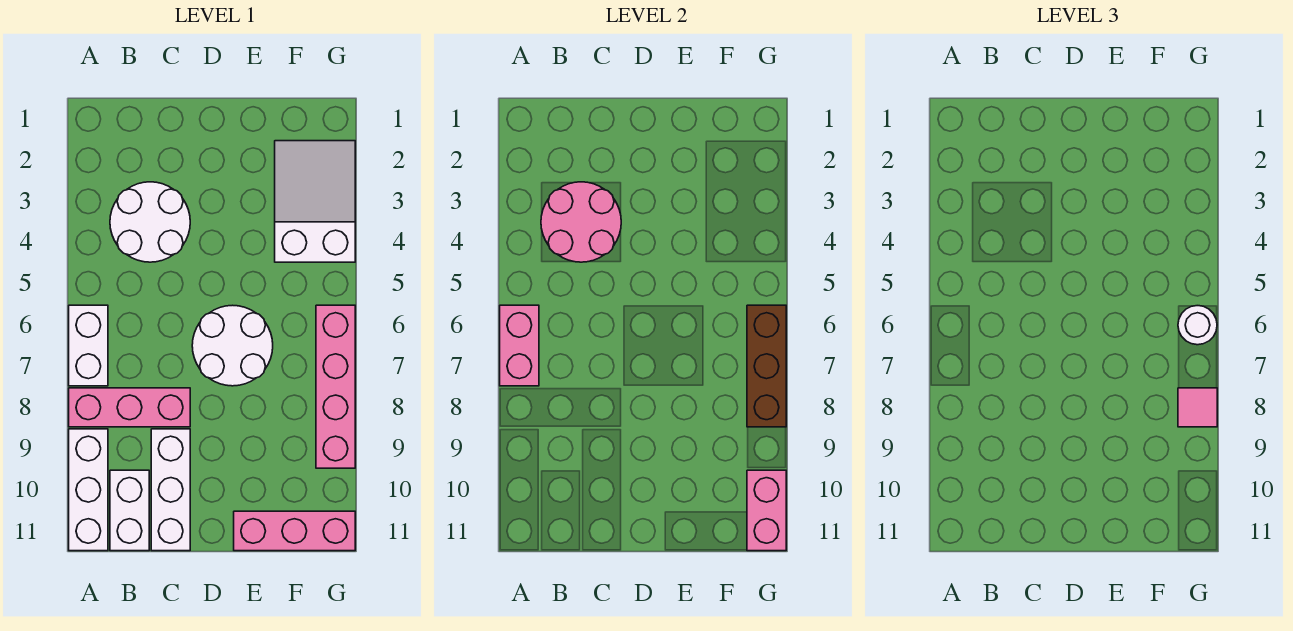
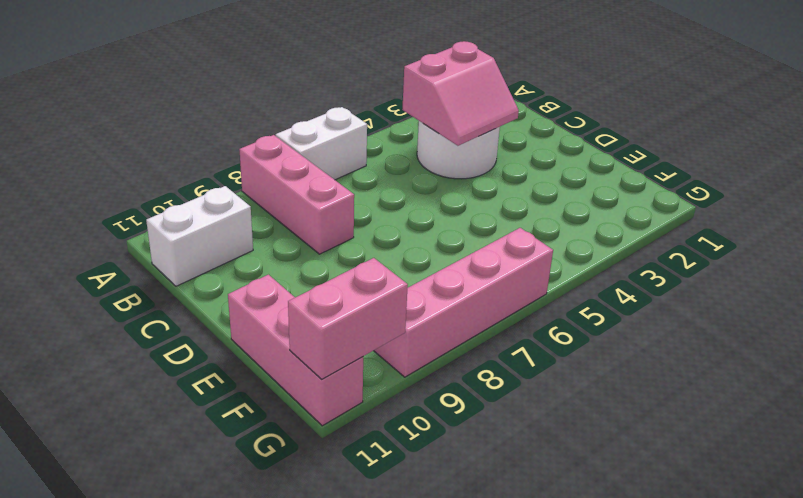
pink 2x2 slope [402,41,519,146] -> pink 2x2 round brick [541,182,621,262]
none -> white 1x3 brick [69,429,108,551]
none -> white 1x3 brick [151,429,190,551]
none -> white 2x2 round brick [192,305,273,386]

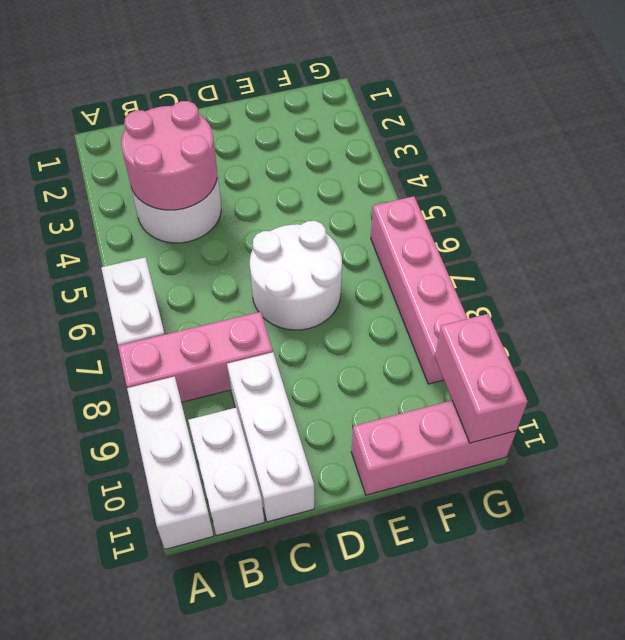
none -> white 2x3 slope [275,141,355,262]
none -> pink 1x2 brick [500,305,539,386]
none -> brown 1x3 brick [747,305,786,427]

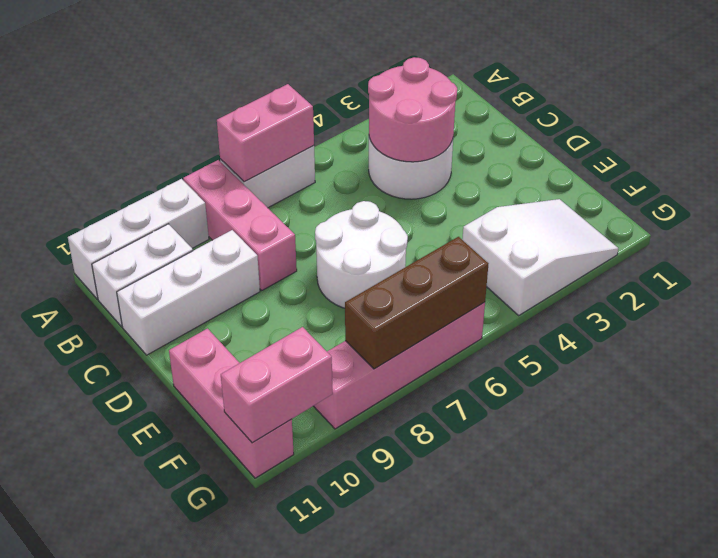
none -> white 1x1 round brick [1178,306,1217,345]
none -> pink 1x1 tile [1178,388,1217,427]

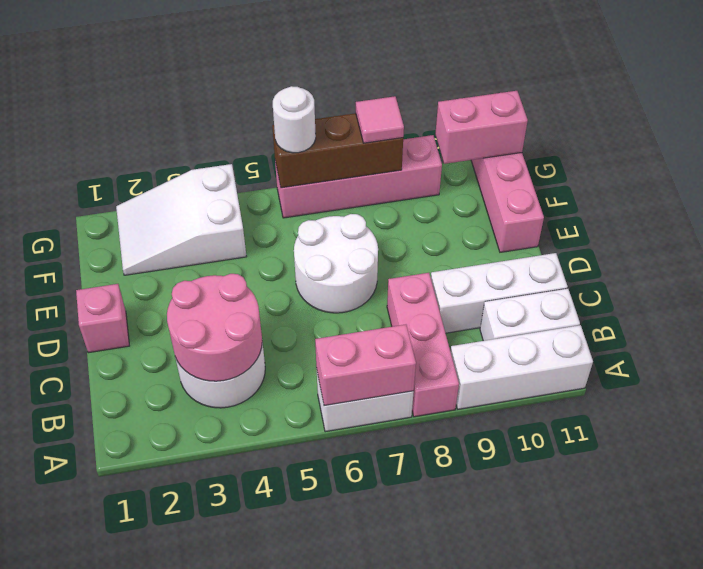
pink 1x1 brick [76,284,129,353] -> none

